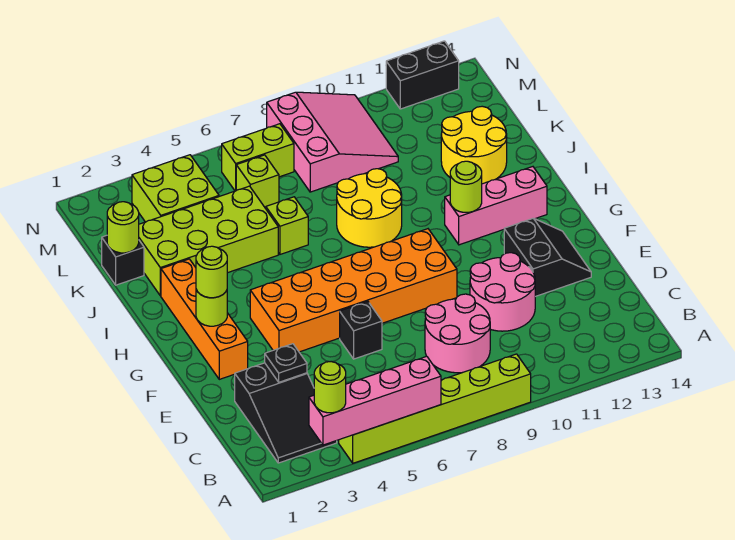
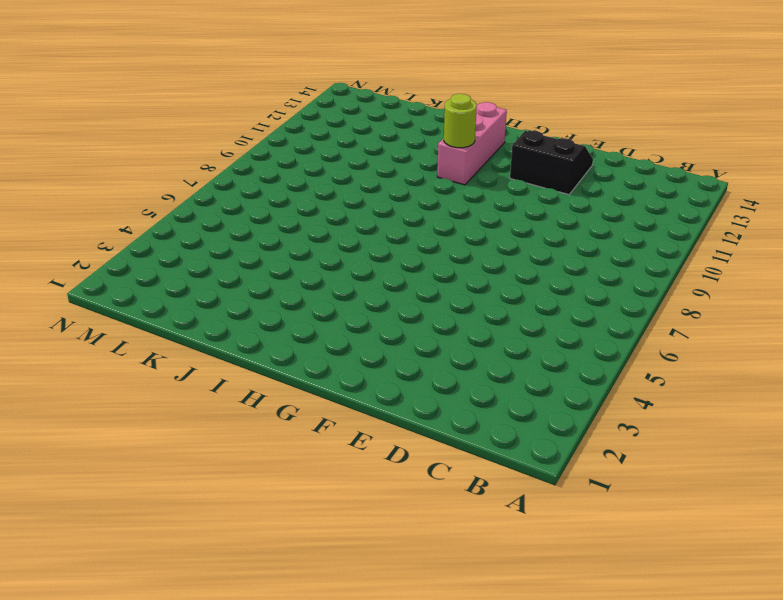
none -> lime 1x6 brick [339,354,531,463]
none -> black 2x3 slope [235,363,337,463]
none -> pink 2x2 round brick [425,294,490,373]

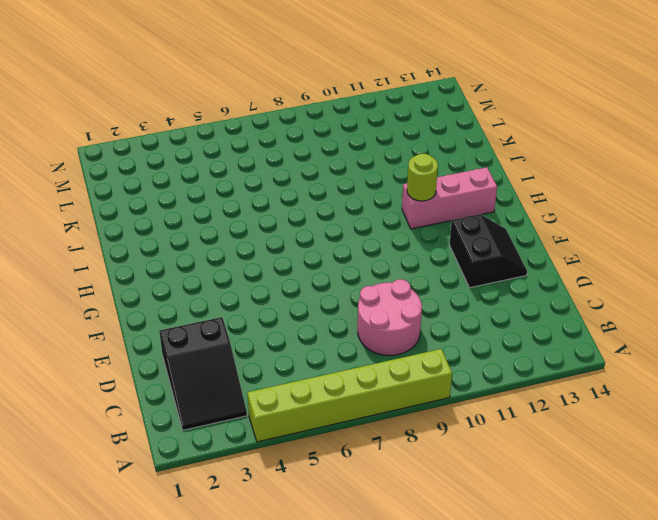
none -> pink 2x2 round brick [470,253,535,331]
none -> black 1x1 brick [340,301,382,359]
none -> orange 1x4 brick [161,259,248,379]

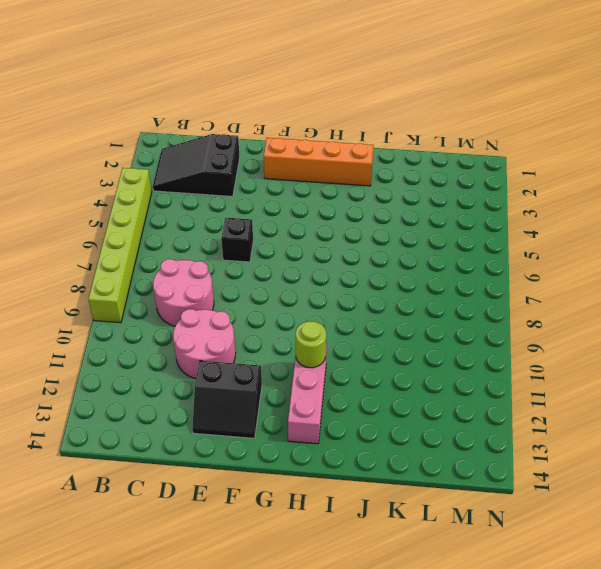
none -> orange 2x6 brick [250,229,457,352]
none -> yellow 2x2 round brick [337,169,402,247]
none -> lime 2x4 brick [139,186,278,296]

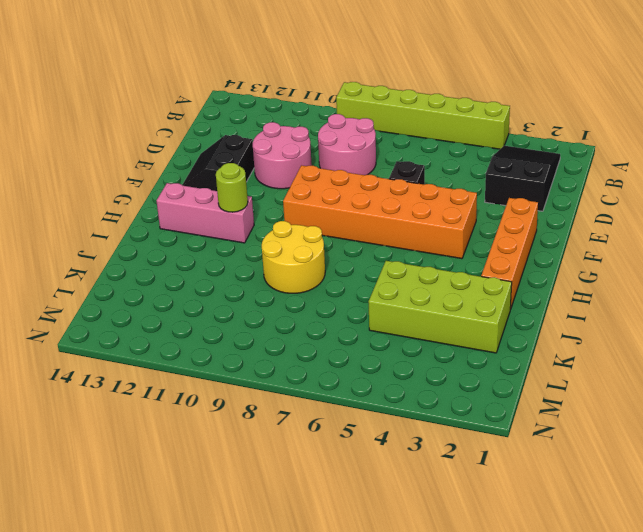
none -> lime 1x1 brick [266,197,308,254]
none -> yellow 2x2 round brick [441,106,507,184]
none -> black 1x1 brick [102,235,144,285]

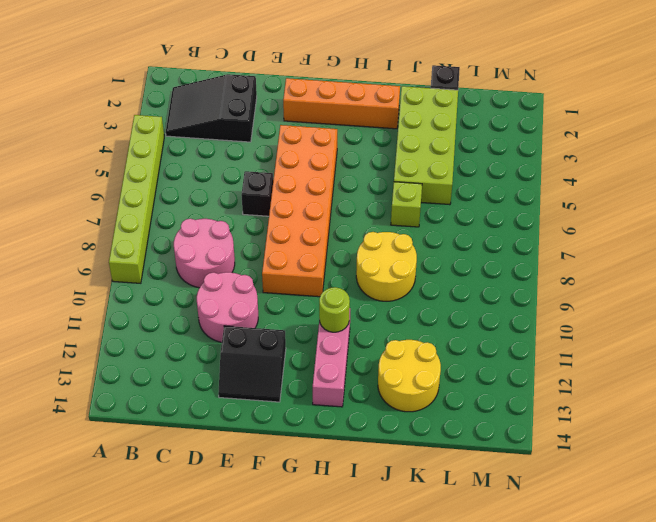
none -> lime 2x2 brick [132,155,219,222]
none -> lime 1x1 brick [236,155,279,208]
none -> pink 3x3 slope [267,92,398,192]

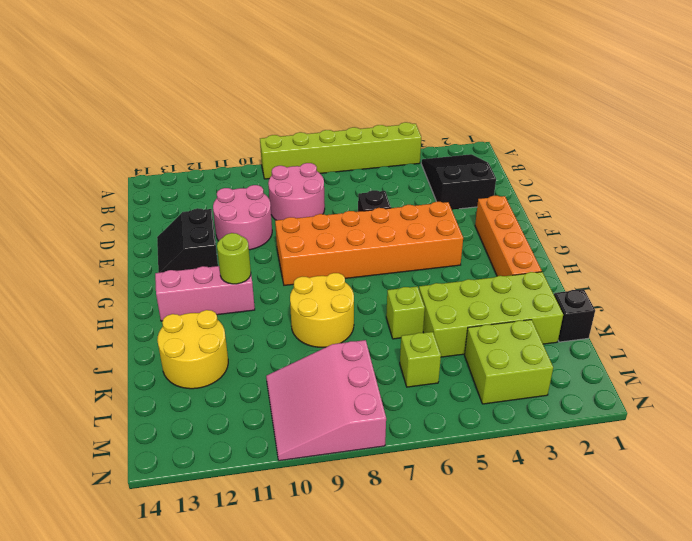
none -> lime 1x2 brick [222,124,294,191]
none -> black 1x2 brick [386,41,459,109]
none -> pink 1x4 brick [309,356,441,445]

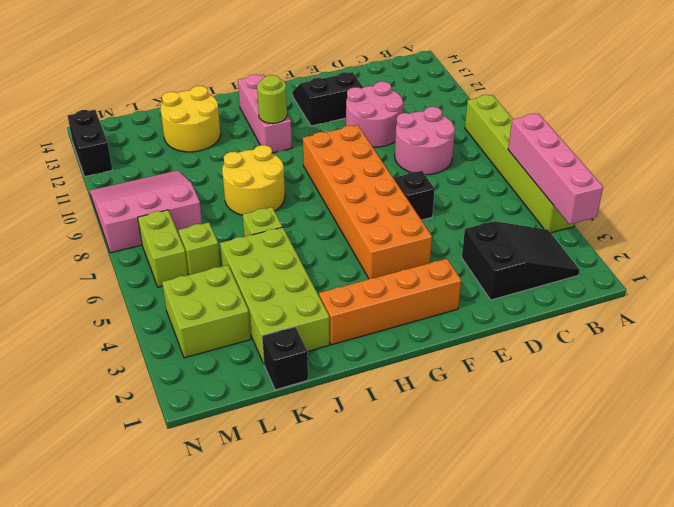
none -> black 1x1 plate [265,344,307,382]
none -> lime 1x1 round brick [196,290,227,326]
none -> lime 1x1 round brick [107,202,139,253]

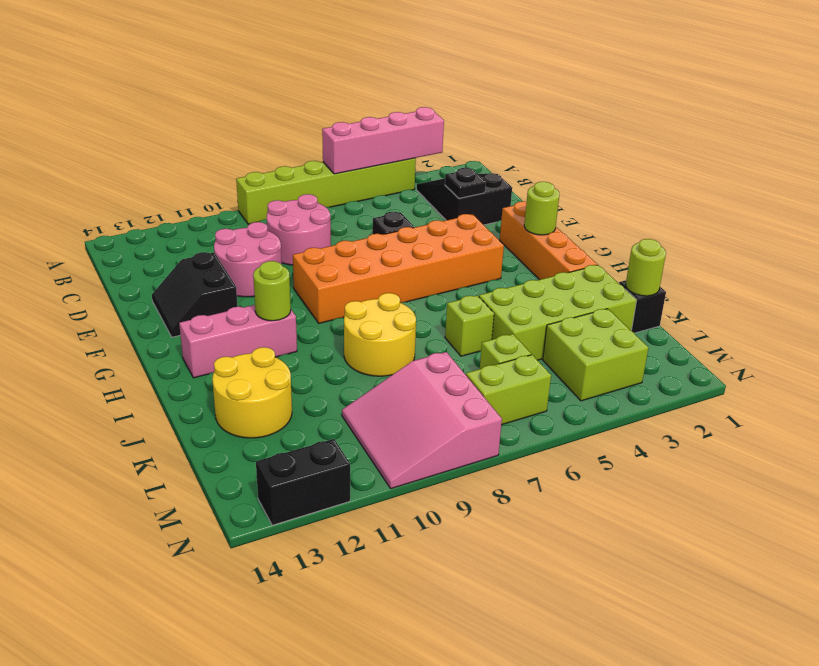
none -> lime 1x1 round brick [314,362,346,413]
none -> lime 1x1 round brick [196,246,227,298]

